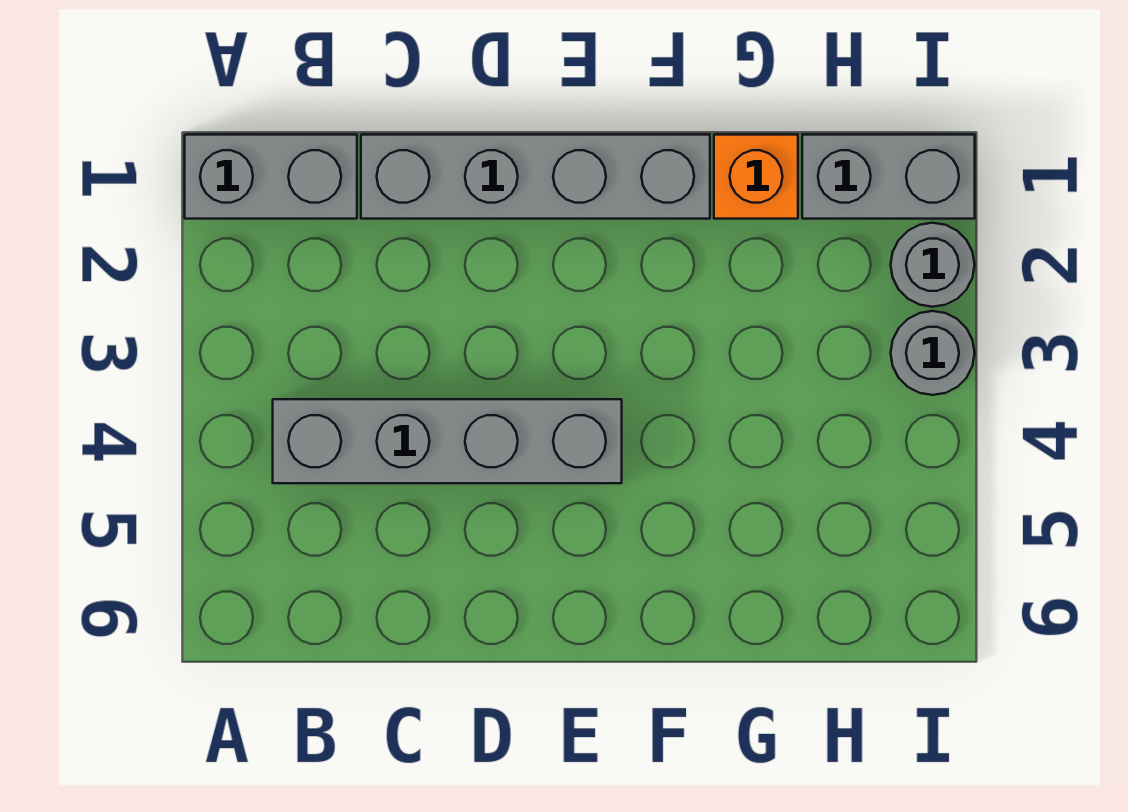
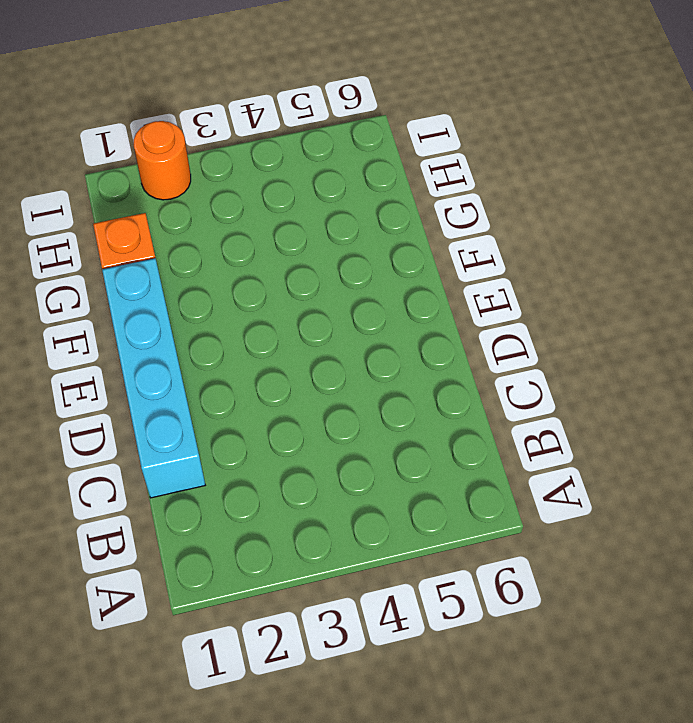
cyan 1x4 brick [102,258,205,498] -> grey 1x4 brick [361,135,710,219]
orange 1x1 round brick [134,121,191,200] -> grey 1x1 round brick [891,223,975,307]
none -> grey 1x2 brick [185,135,357,219]
none -> grey 1x4 brick [273,399,622,483]

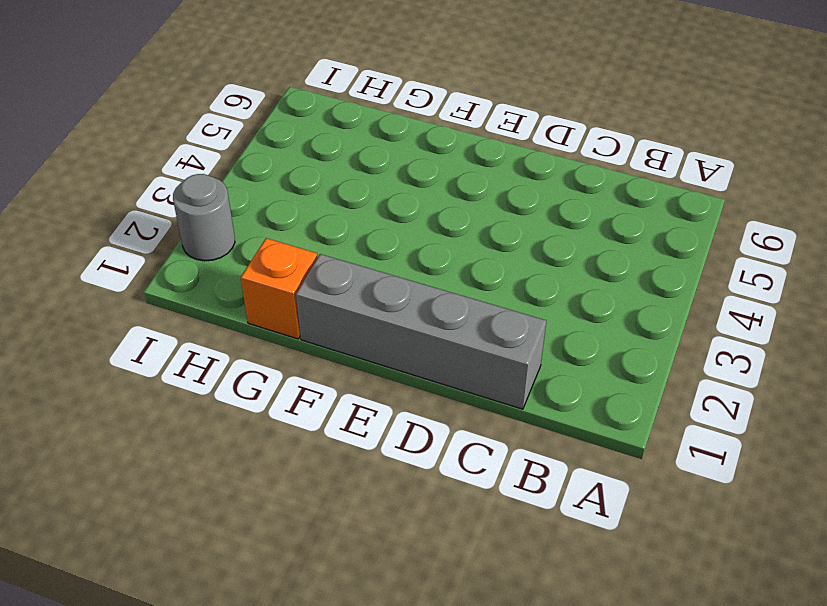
none -> grey 1x2 brick [185,135,357,219]
none -> grey 1x4 brick [273,399,622,483]

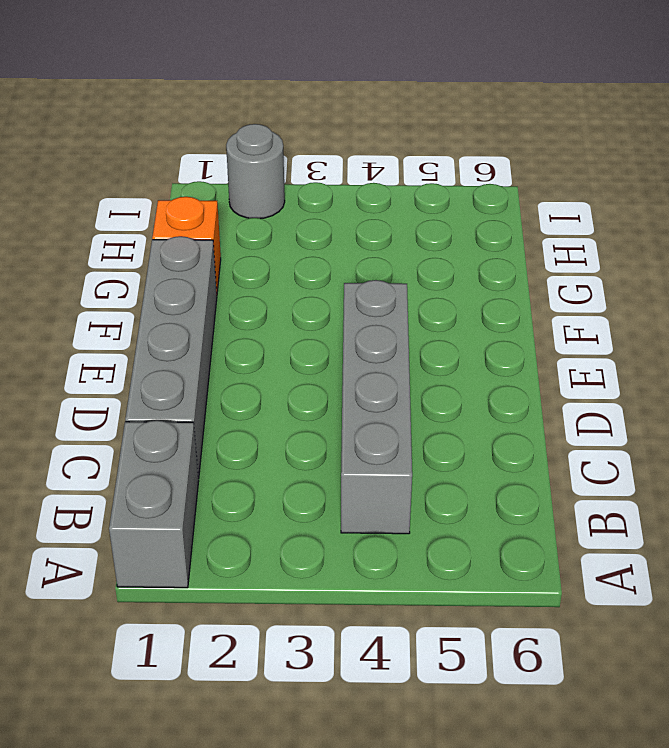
none -> grey 1x2 brick [802,135,975,219]
none -> grey 1x1 round brick [891,311,975,395]

